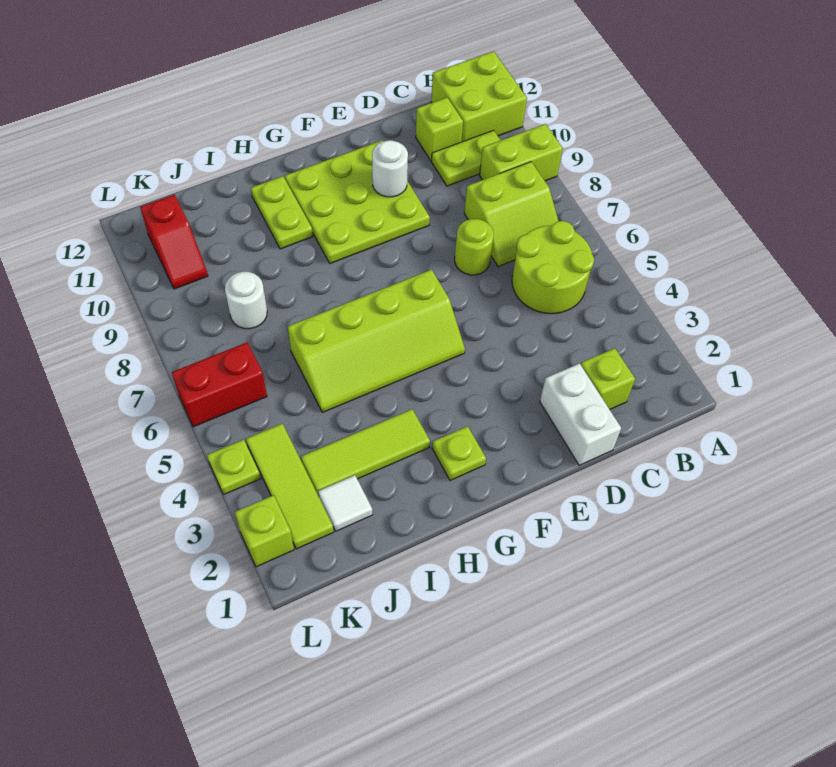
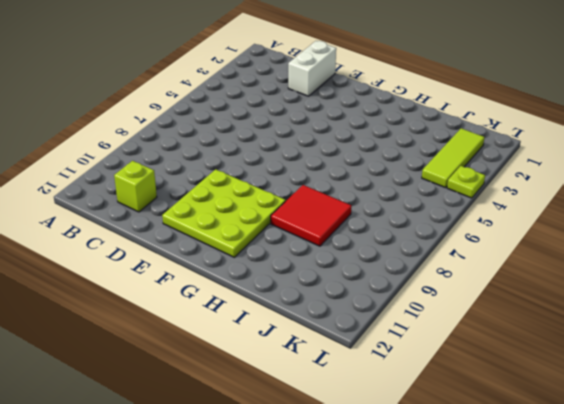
red 2x2 tile [271,185,351,246] -> none
none -> lime 1x2 brick [480,124,563,181]
none -> lime 2x2 brick [431,51,527,142]
none -> lime 2x2 round brick [512,221,594,314]

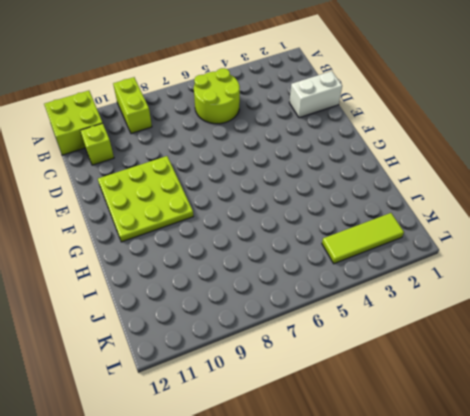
none -> lime 2x2 slope [464,162,558,267]
none -> lime 1x2 plate [431,130,500,186]
none -> lime 1x1 brick [581,348,635,409]

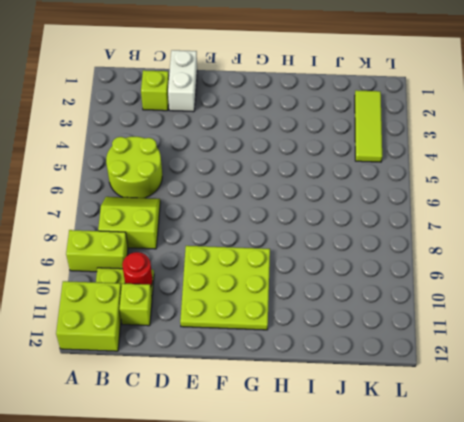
red 1x1 round brick [122,252,153,287] -> none
none -> lime 1x1 round brick [455,219,494,275]
none -> lime 2x4 slope [288,270,465,412]
none -> lime 1x1 plate [432,426,486,480]

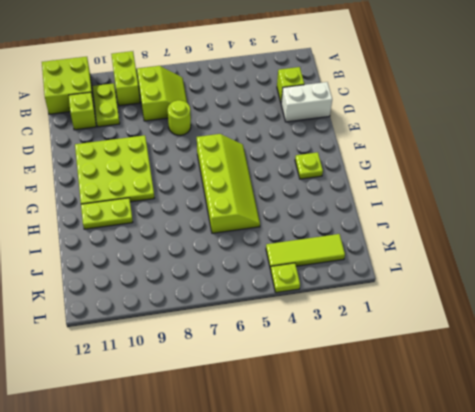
none -> lime 2x2 round brick [512,221,594,314]
none -> lime 1x3 tile [301,409,430,496]
none -> white 1x1 tile [318,475,373,531]

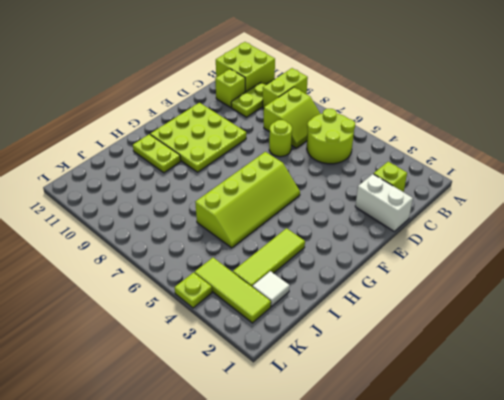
none -> lime 1x1 plate [432,426,486,480]
none -> white 1x1 round brick [225,272,267,329]
none -> red 1x2 brick [172,342,267,427]

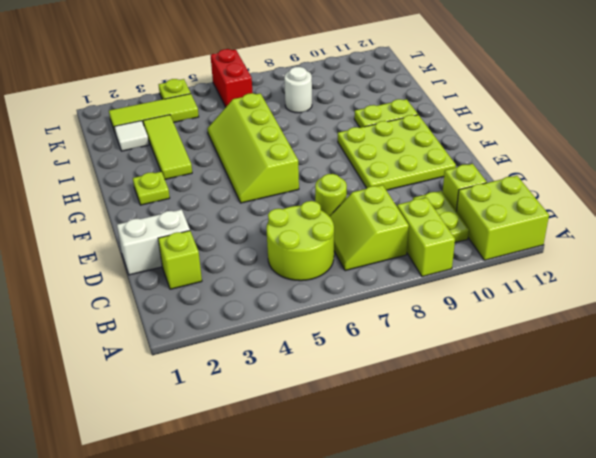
none -> red 1x2 slope [140,195,208,289]
none -> lime 1x1 brick [235,495,294,567]
none -> white 1x1 round brick [372,140,408,197]

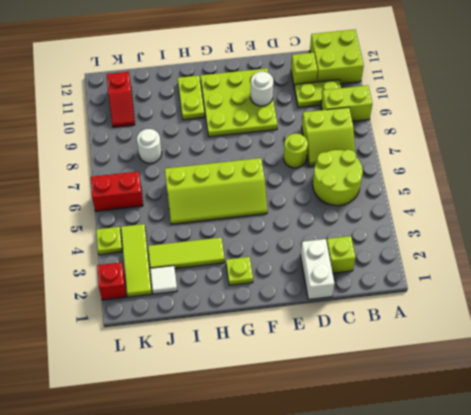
red 1x1 brick [97,262,126,300] -> lime 1x1 brick [235,495,294,567]

